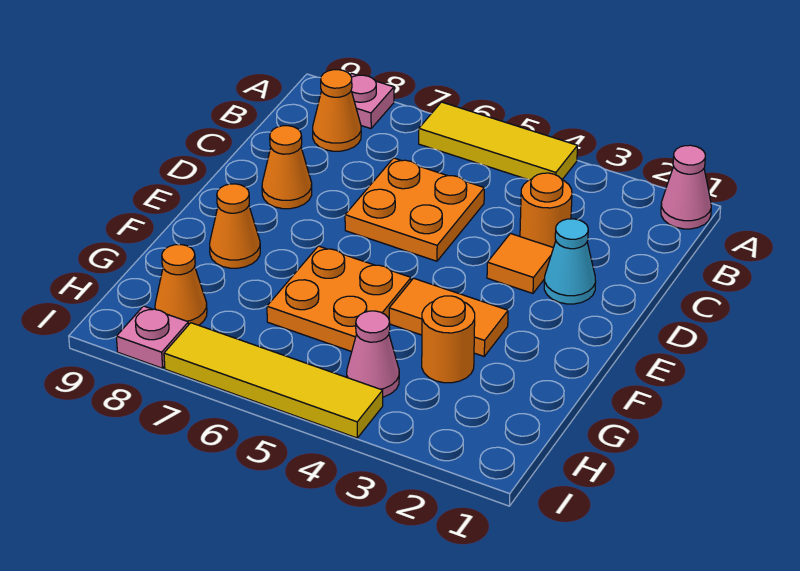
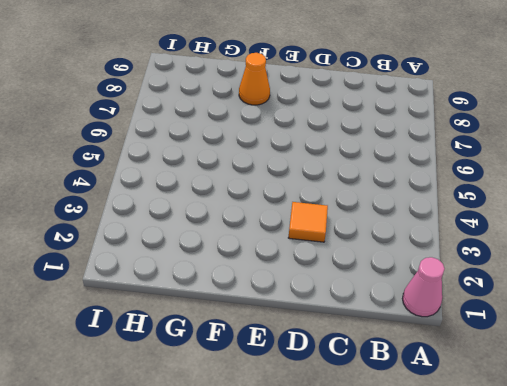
none -> yellow 1x3 tile [419,102,578,180]
none -> pink 1x1 plate [350,74,394,129]
none -> orange 1x1 cone [313,70,361,151]

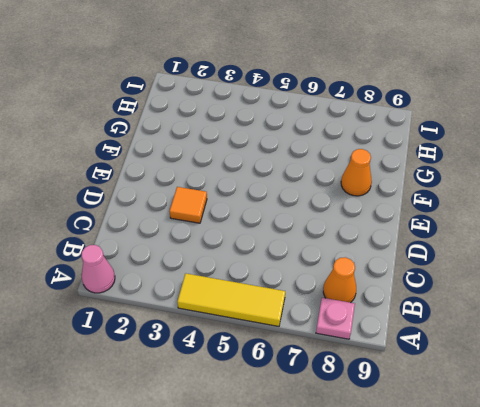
none -> orange 1x1 round brick [520,173,572,248]
none -> orange 2x2 plate [345,158,484,261]
none -> cyan 1x1 cone [544,219,596,304]

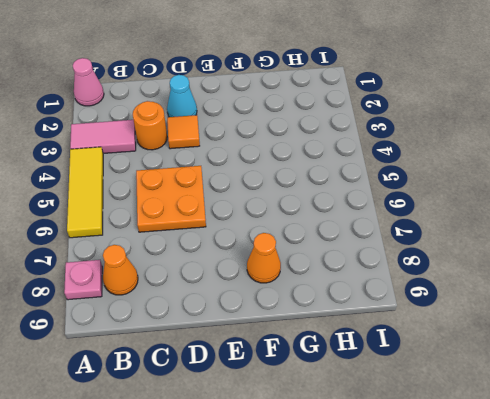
pink 1x2 tile [70,120,136,153] -> none
none -> orange 1x1 cone [262,126,312,209]
none -> orange 1x2 tile [389,278,508,356]
none -> orange 2x2 plate [267,246,411,352]

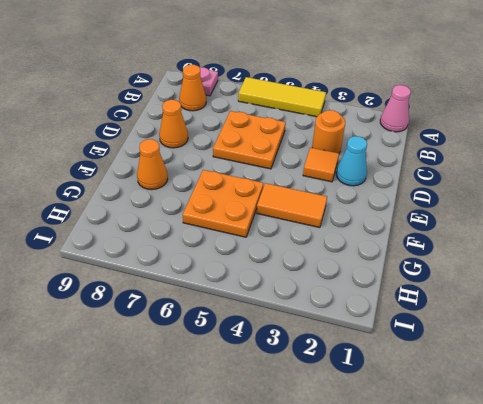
none -> orange 1x1 round brick [422,296,475,383]
none -> pink 1x1 cone [347,311,399,397]
none -> orange 1x1 cone [155,245,207,325]

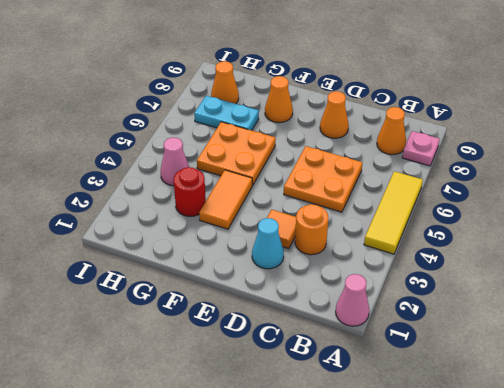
red 1x1 round brick [174,167,206,216] -> orange 1x1 round brick [422,296,475,383]
cyan 1x2 plate [194,96,259,130] -> none
none -> yellow 1x4 tile [164,323,383,438]
none -> pink 1x1 plate [116,306,189,368]

